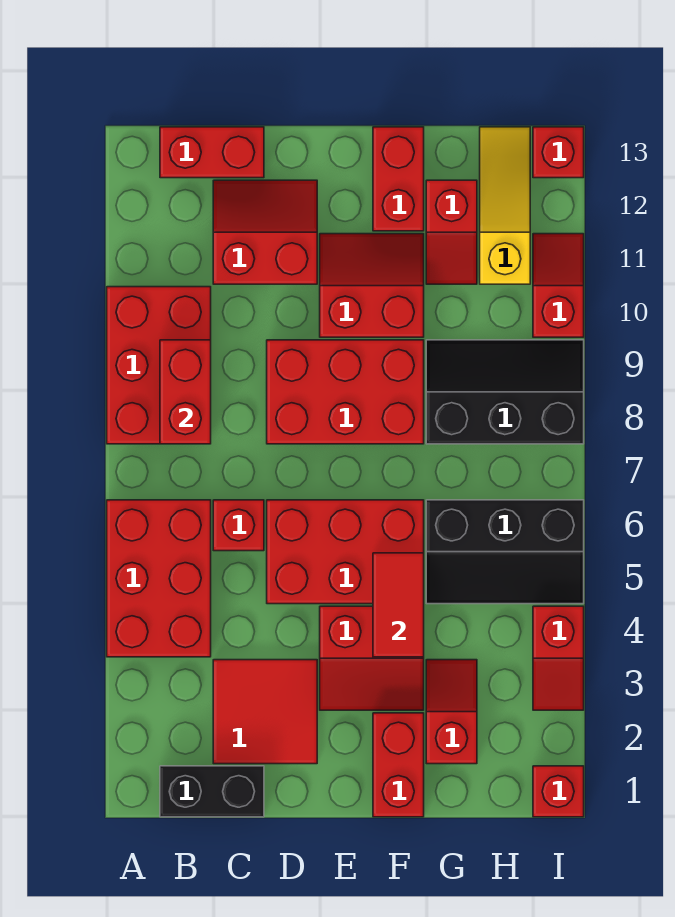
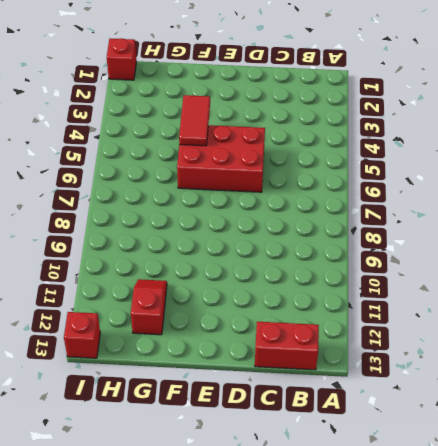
none -> red 2x3 brick [107,500,211,657]
none -> red 2x3 brick [107,287,211,444]
none -> black 1x2 brick [160,766,264,817]

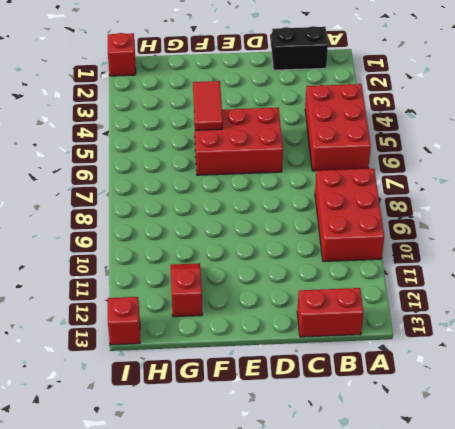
none -> red 2x2 tile [213,660,317,764]
none -> red 1x1 brick [213,500,264,551]
none -> red 2x2 slope [213,180,317,284]

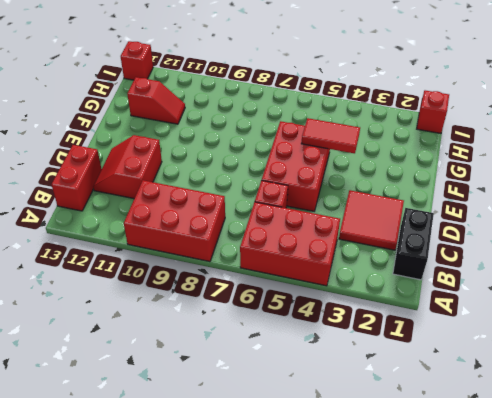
none -> red 2x3 brick [267,340,424,444]
none -> red 2x2 slope [320,606,424,710]
none -> red 2x2 slope [320,234,424,337]

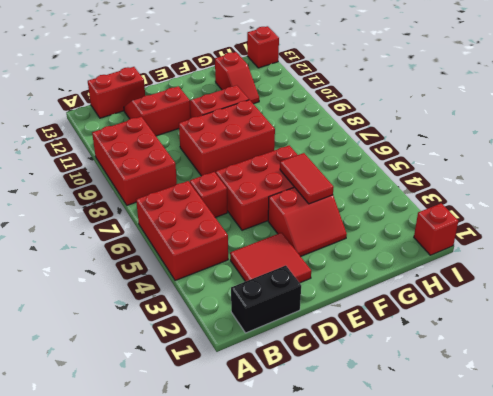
none -> red 1x2 brick [373,713,424,817]
none -> red 1x2 brick [373,127,424,231]
none -> red 1x2 slope [426,660,477,764]

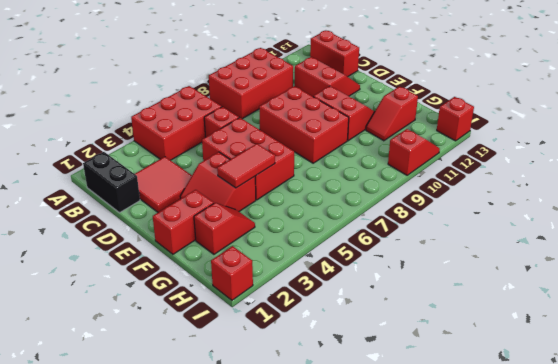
none -> red 1x2 brick [373,127,424,231]
none -> black 2x3 slope [426,500,584,604]
none -> black 2x3 slope [426,340,584,444]

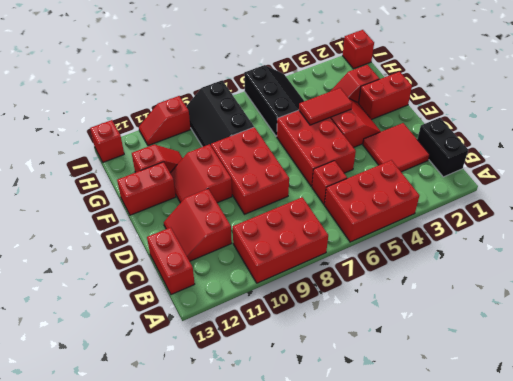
none -> yellow 1x3 slope [480,127,530,284]
none -> red 1x2 slope [533,606,584,710]
none -> red 1x2 brick [160,340,211,444]

